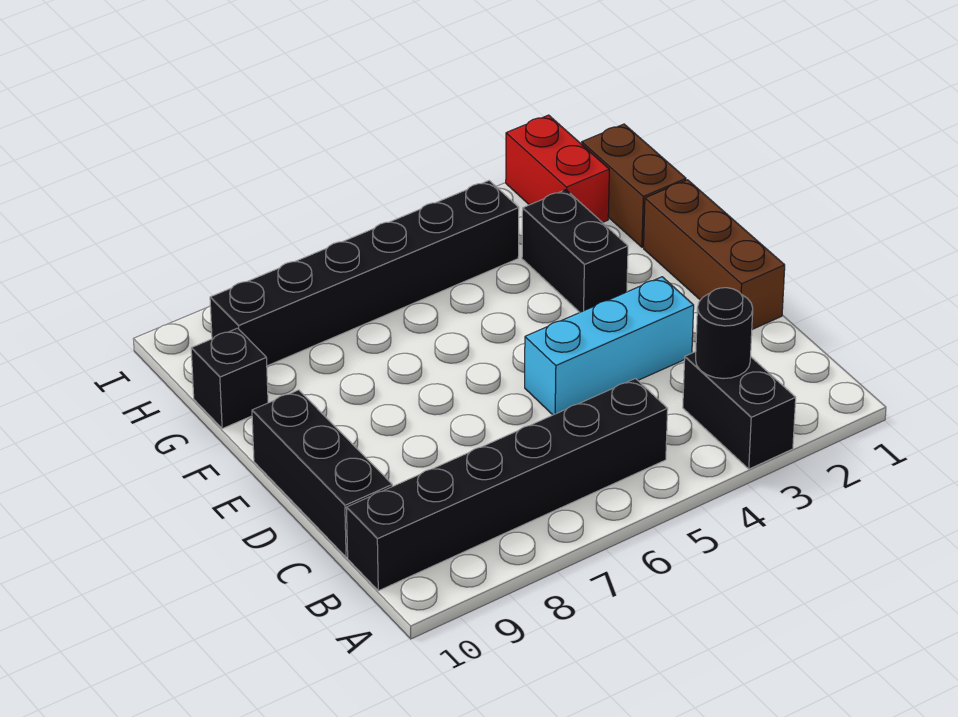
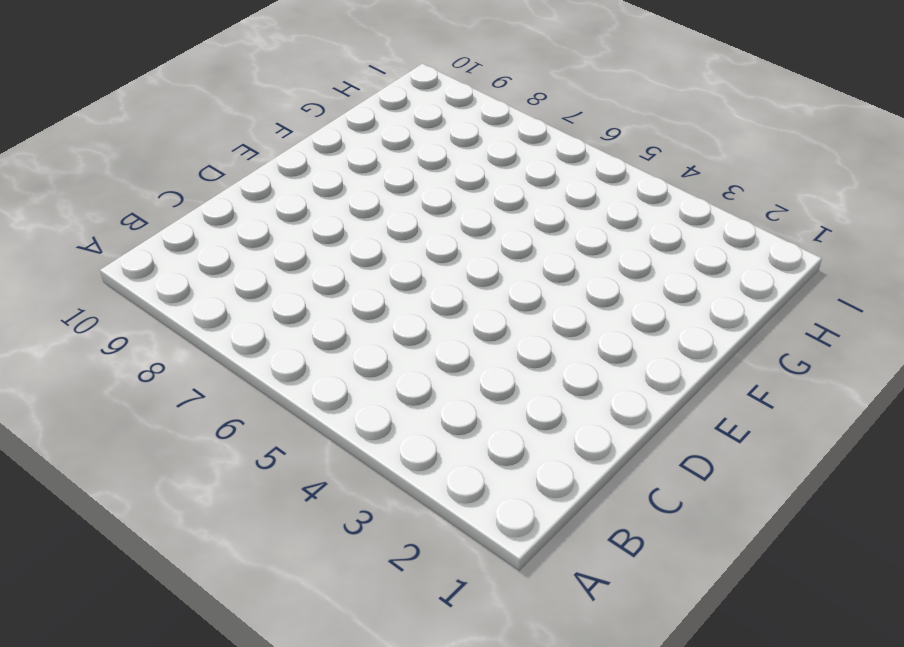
none -> black 1x2 brick [683,352,796,469]
none -> black 1x6 brick [346,379,668,591]

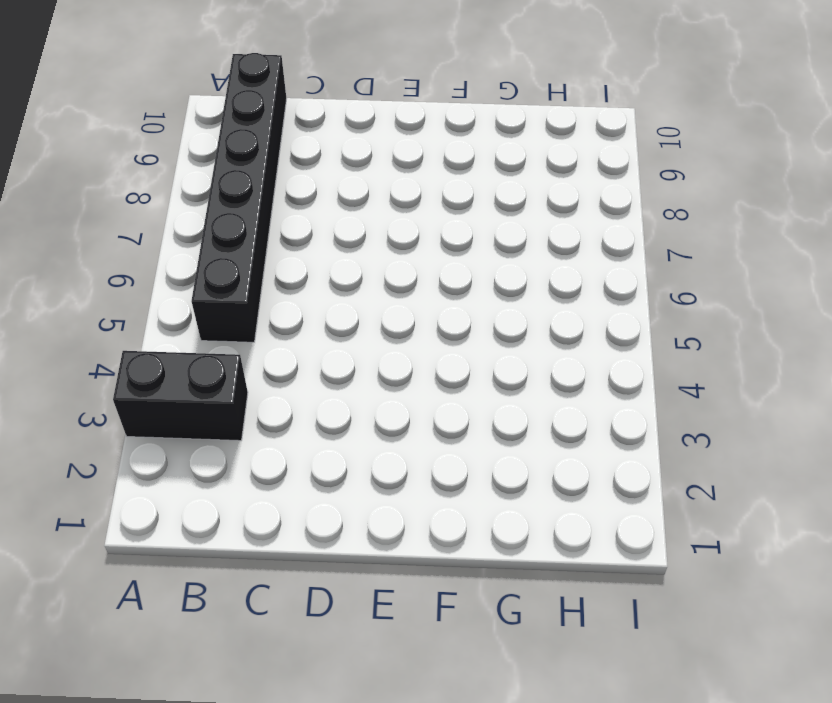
none -> black 1x3 brick [252,390,392,557]
none -> brown 1x3 brick [644,180,785,329]

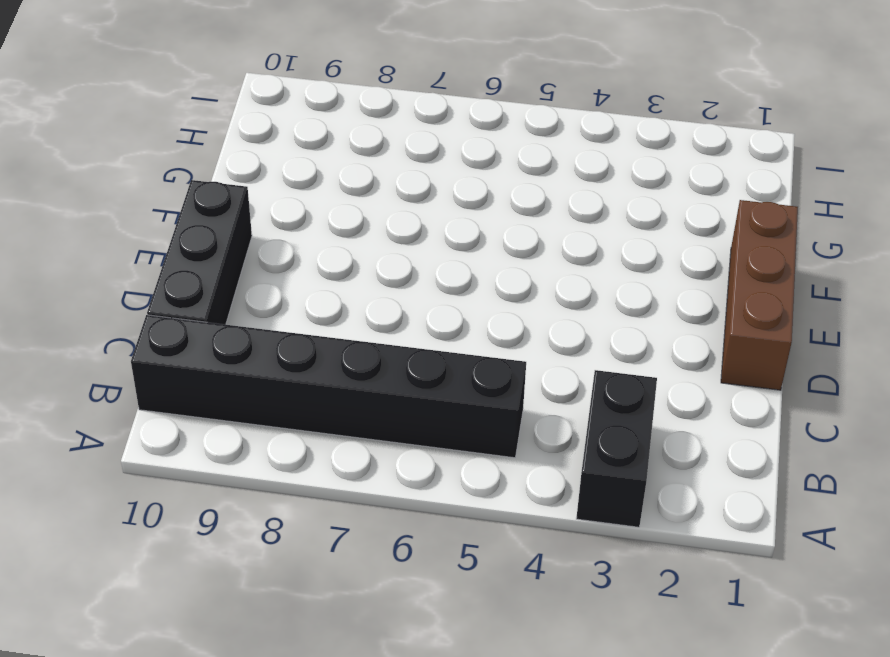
none -> cyan 1x3 brick [525,277,694,415]
none -> black 1x2 brick [522,190,628,312]

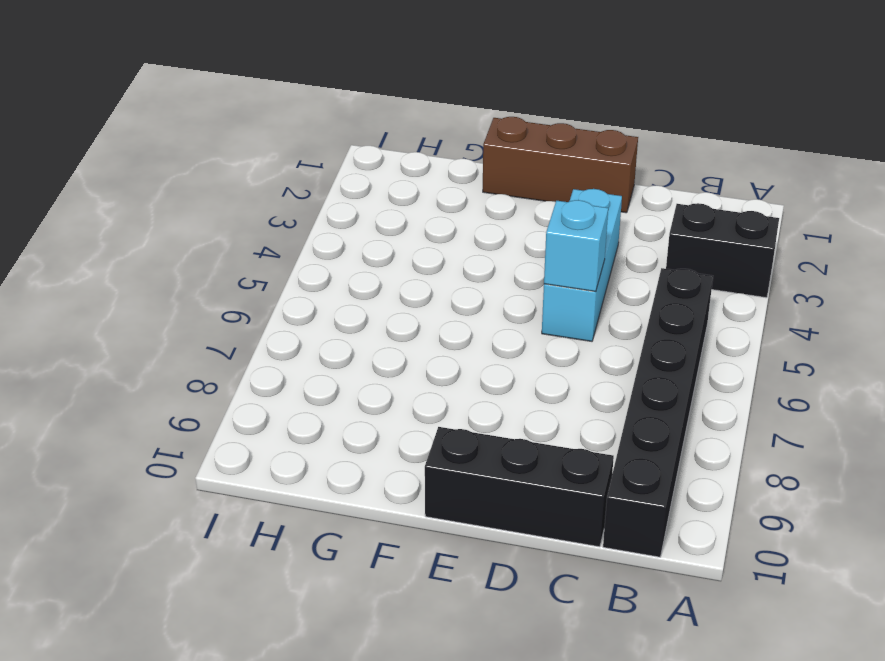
cyan 1x1 brick [544,200,608,292] -> none
none -> black 1x2 brick [522,190,628,312]
none -> brown 1x2 brick [582,124,686,247]

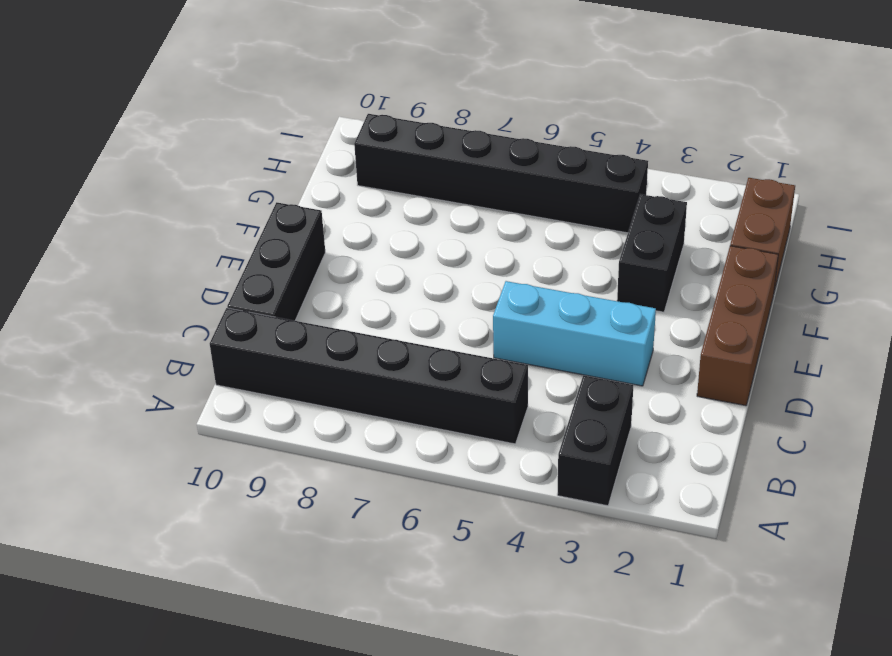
none -> black 1x1 brick [191,328,268,429]
none -> red 1x2 brick [506,115,609,223]

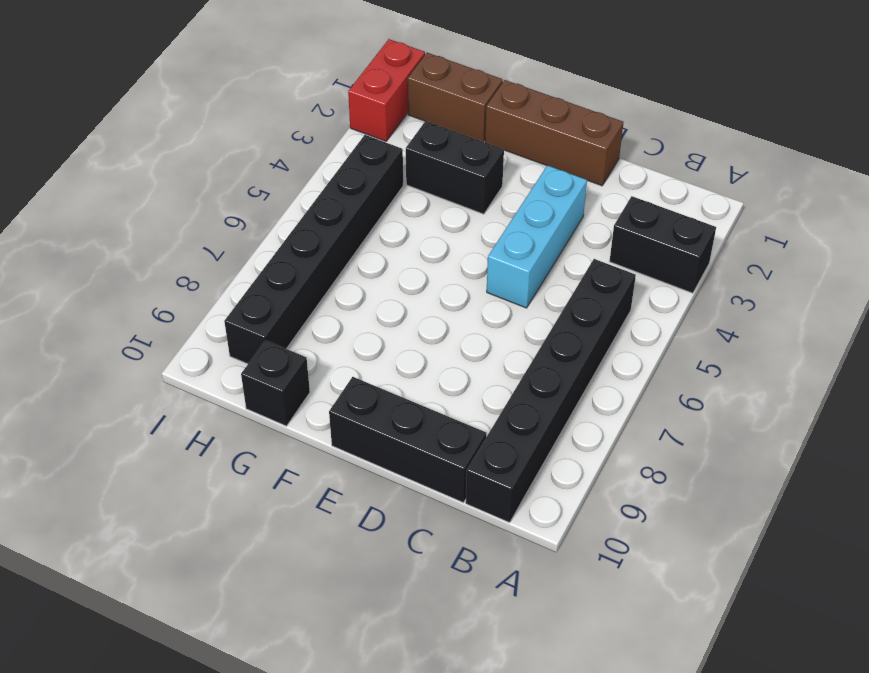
red 1x2 brick [348,39,425,141] -> red 1x2 brick turned to [506,115,609,223]
none -> black 1x1 round brick [696,288,753,379]

